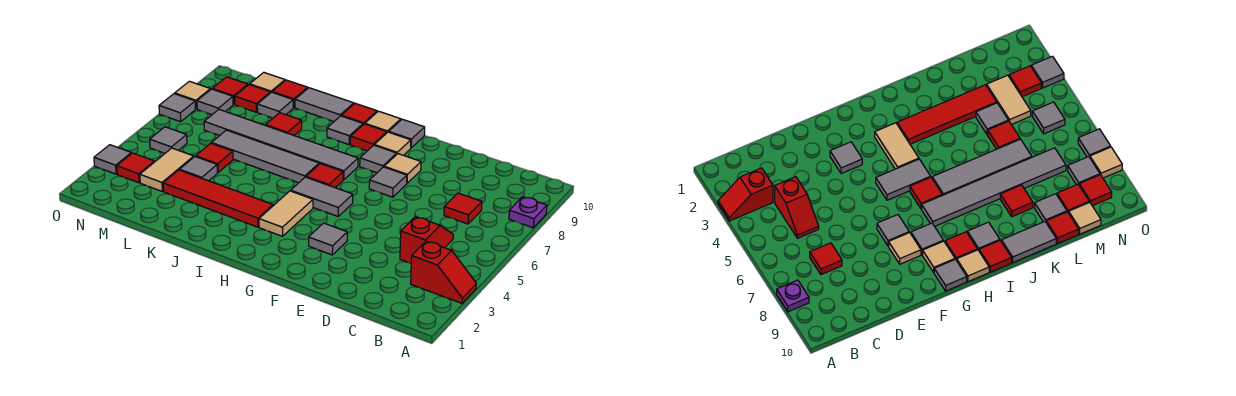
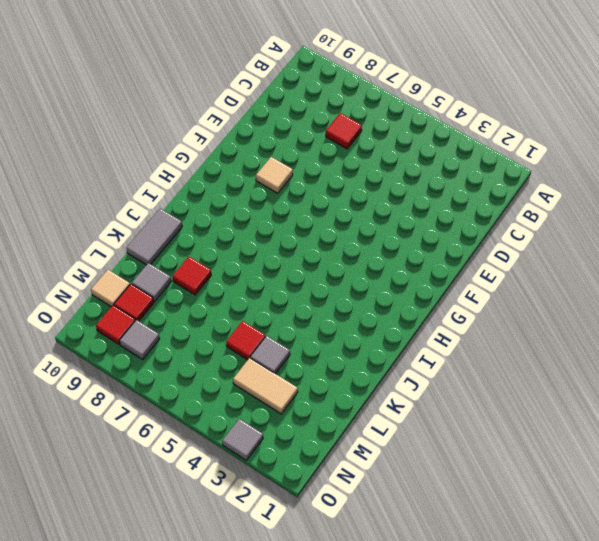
none -> red 1x2 slope [411,241,476,303]
none -> purple 1x1 plate [509,197,547,228]
none -> red 1x2 slope [400,217,453,264]
none -> grey 1x1 tile [309,223,347,255]

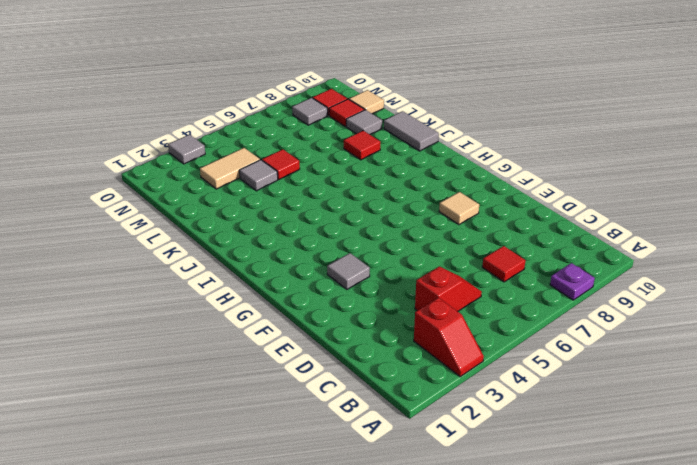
none -> grey 1x1 tile [369,167,407,197]
none -> grey 1x2 tile [291,177,353,216]
none -> grey 1x1 tile [360,145,397,173]
none -> tan 1x1 tile [375,132,411,155]

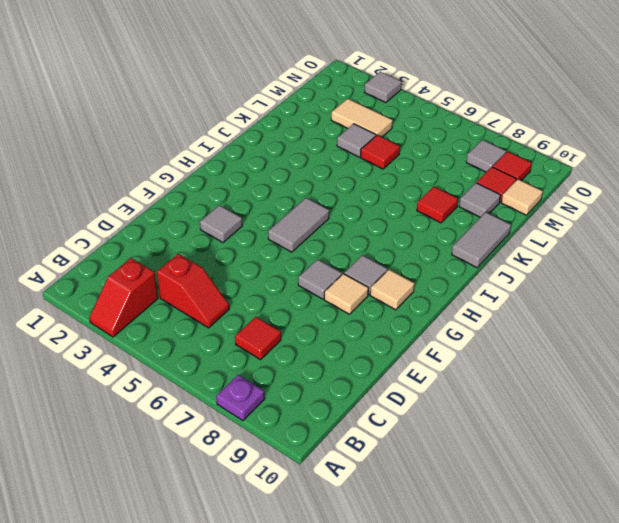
none -> grey 1x1 tile [389,119,425,148]
none -> tan 1x2 tile [259,191,313,236]
none -> red 1x1 tile [306,164,343,188]
none -> grey 1x6 tile [204,109,358,180]

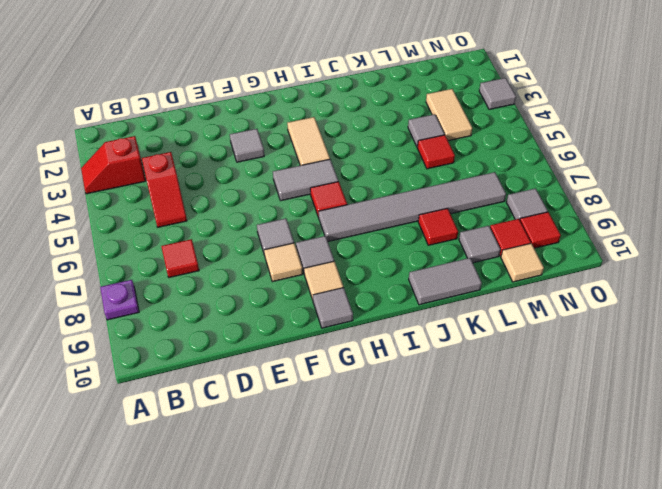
none -> red 1x1 tile [350,124,387,151]
none -> tan 1x1 tile [365,111,401,132]
none -> red 1x4 tile [163,170,273,227]
none -> grey 1x4 tile [212,130,319,183]

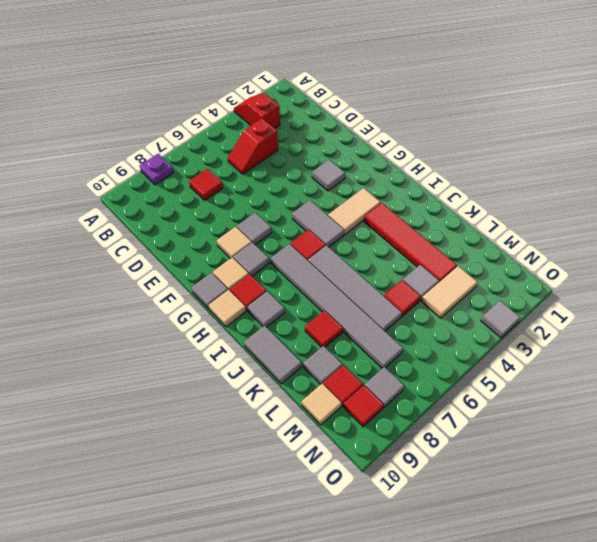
none -> red 1x1 tile [341,103,377,125]
none -> red 1x1 tile [273,80,308,108]
none -> red 1x1 tile [117,153,154,183]
none -> grey 1x1 tile [150,127,187,153]

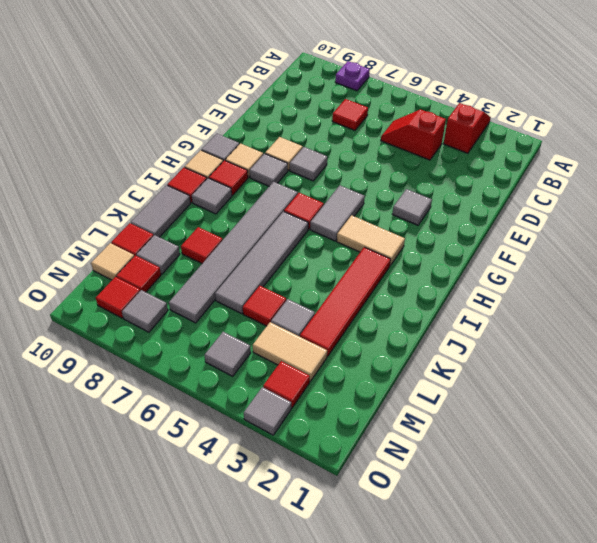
none -> grey 1x1 tile [159,94,195,122]
none -> tan 1x1 tile [175,81,211,109]

